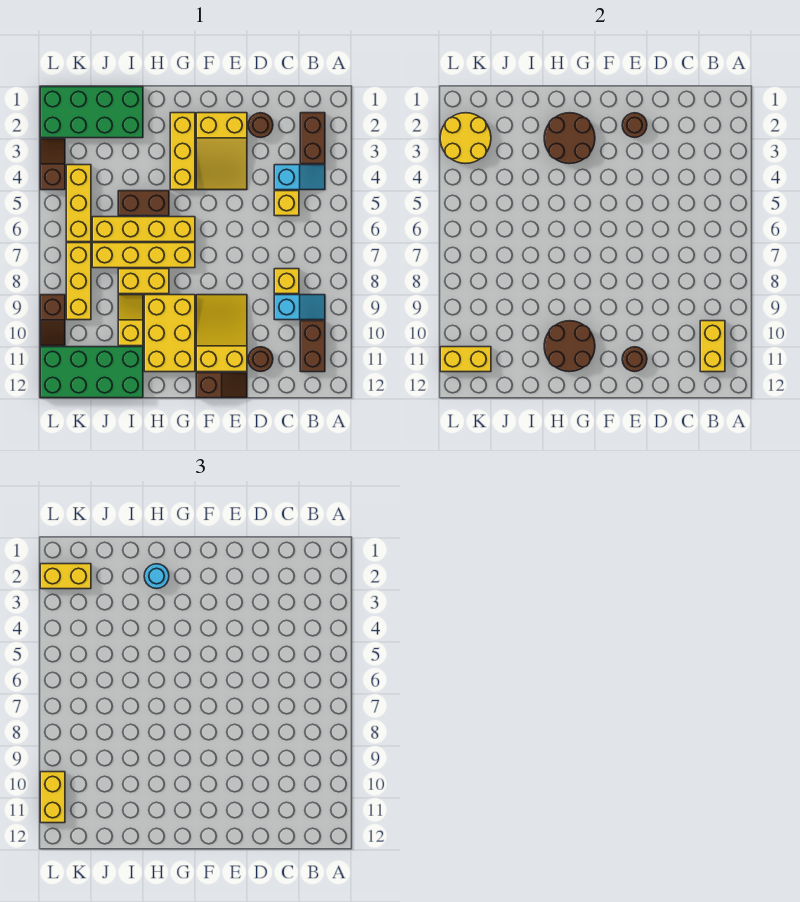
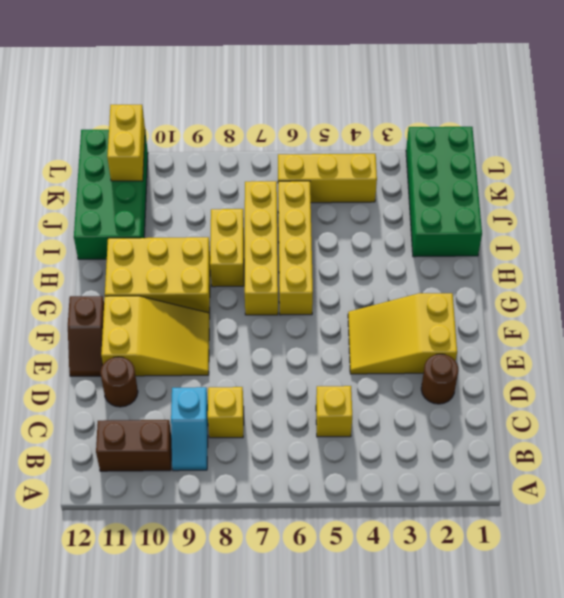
none -> brown 1x2 brick [300,113,325,164]
none -> cyan 1x2 slope [274,165,325,190]
none -> yellow 1x3 brick [170,113,195,190]
none -> brown 1x2 brick [118,191,169,216]

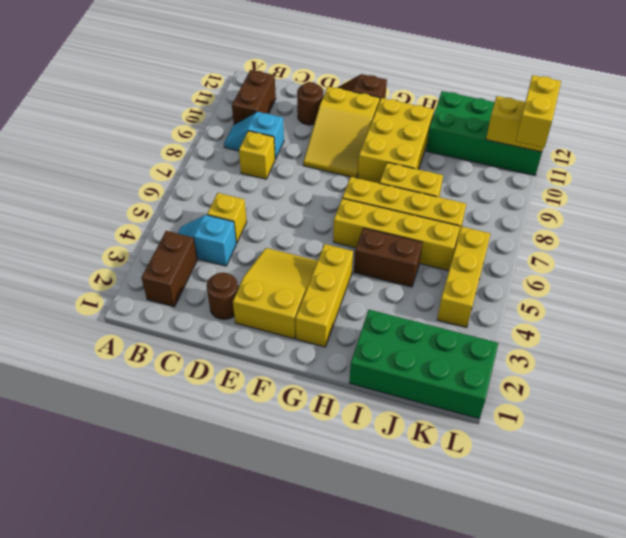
none -> yellow 1x2 slope [118,295,143,346]
none -> yellow 1x3 brick [66,243,91,320]
none -> brown 1x2 slope [40,139,65,190]
none -> brown 1x2 slope [40,295,65,346]

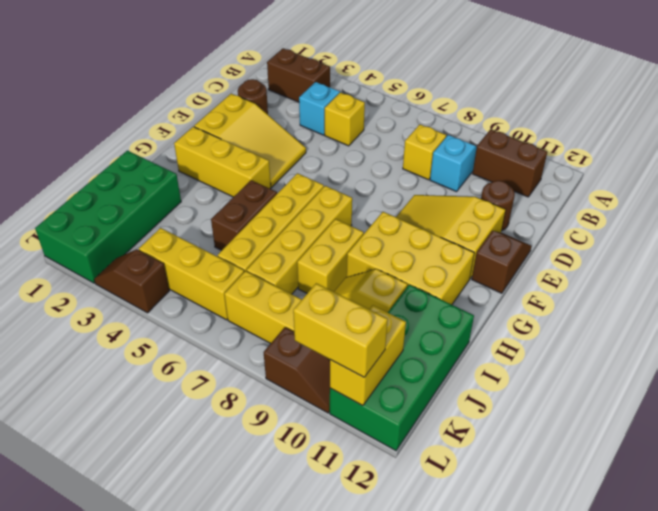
none -> yellow 1x2 brick [700,321,725,372]
none -> brown 1x1 round brick [622,113,647,138]
none -> brown 1x1 round brick [622,347,647,372]
none -> brown 2x2 round brick [544,113,595,164]

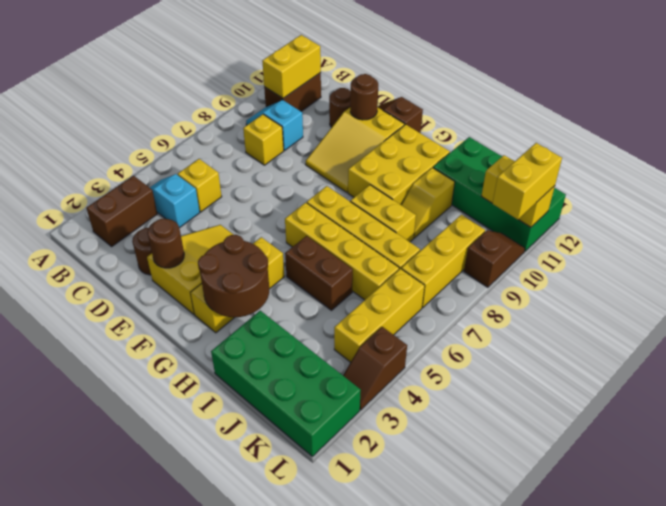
none -> brown 2x2 round brick [544,321,595,372]
none -> yellow 2x2 round brick [440,113,491,164]
none -> cyan 1x1 round brick [144,564,169,589]
none -> yellow 1x2 brick [40,564,91,589]

